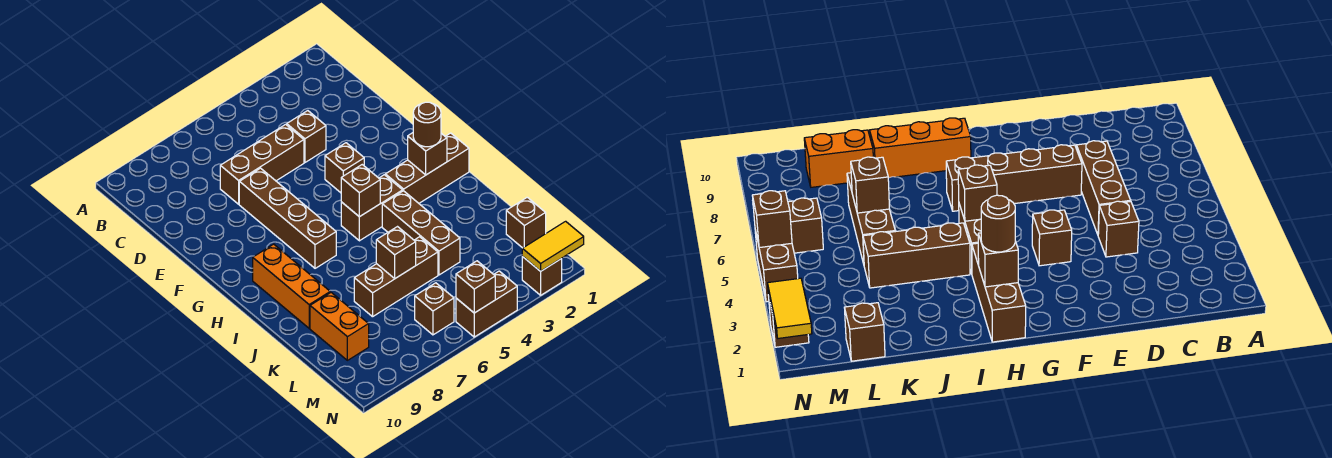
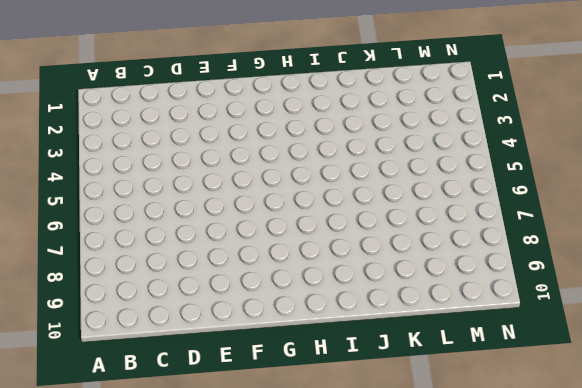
none -> brown 1x1 brick [287,111,326,162]
none -> brown 1x3 brick [220,124,304,204]
none -> brown 1x4 brick [239,168,336,268]

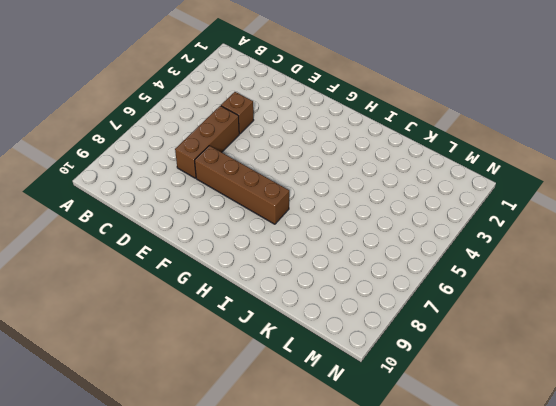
none -> brown 1x1 brick [325,143,364,193]
none -> brown 1x3 brick [385,133,469,203]
none -> brown 1x2 brick [341,175,403,241]

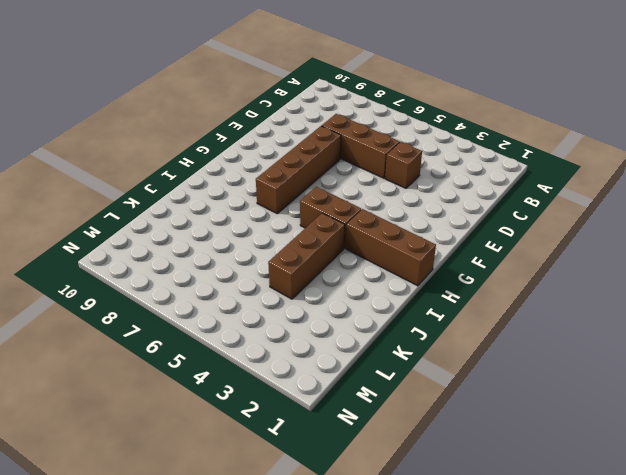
none -> brown 1x1 brick [325,143,364,193]
none -> orange 1x3 brick [253,244,330,328]
none -> brown 1x3 brick [354,237,438,317]

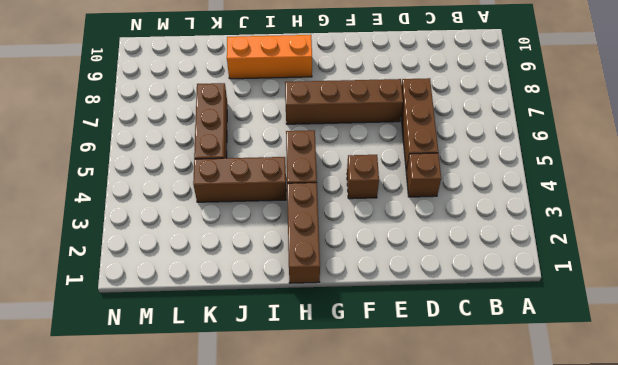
none -> orange 1x2 brick [310,293,369,360]
none -> brown 1x1 brick [506,197,546,248]
none -> brown 1x1 brick [415,283,454,335]

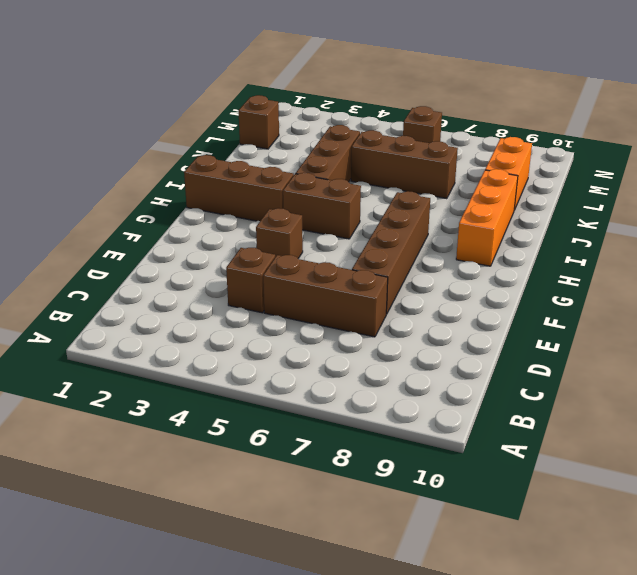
none -> brown 1x1 brick [522,256,562,295]
none -> brown 1x2 brick [456,271,517,337]
none -> brown 1x1 brick [408,133,447,175]

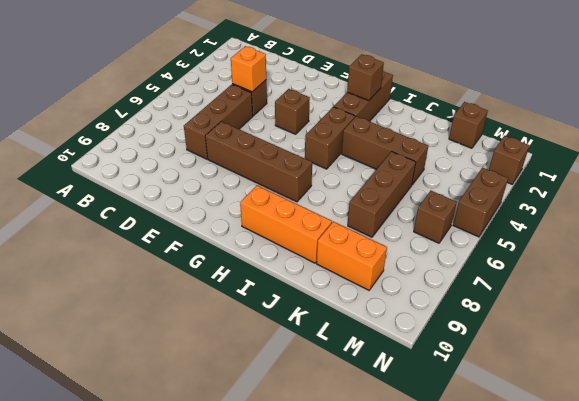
orange 1x1 brick [231,46,266,92] -> none
none -> brown 1x1 brick [341,165,380,217]
none -> brown 1x1 brick [376,227,416,278]
none -> yellow 1x2 tile [522,221,584,271]

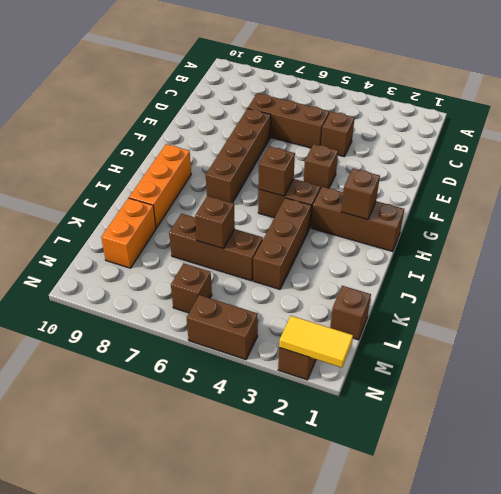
none -> brown 1x1 brick [456,261,495,313]
none -> brown 1x1 round brick [413,102,441,147]

